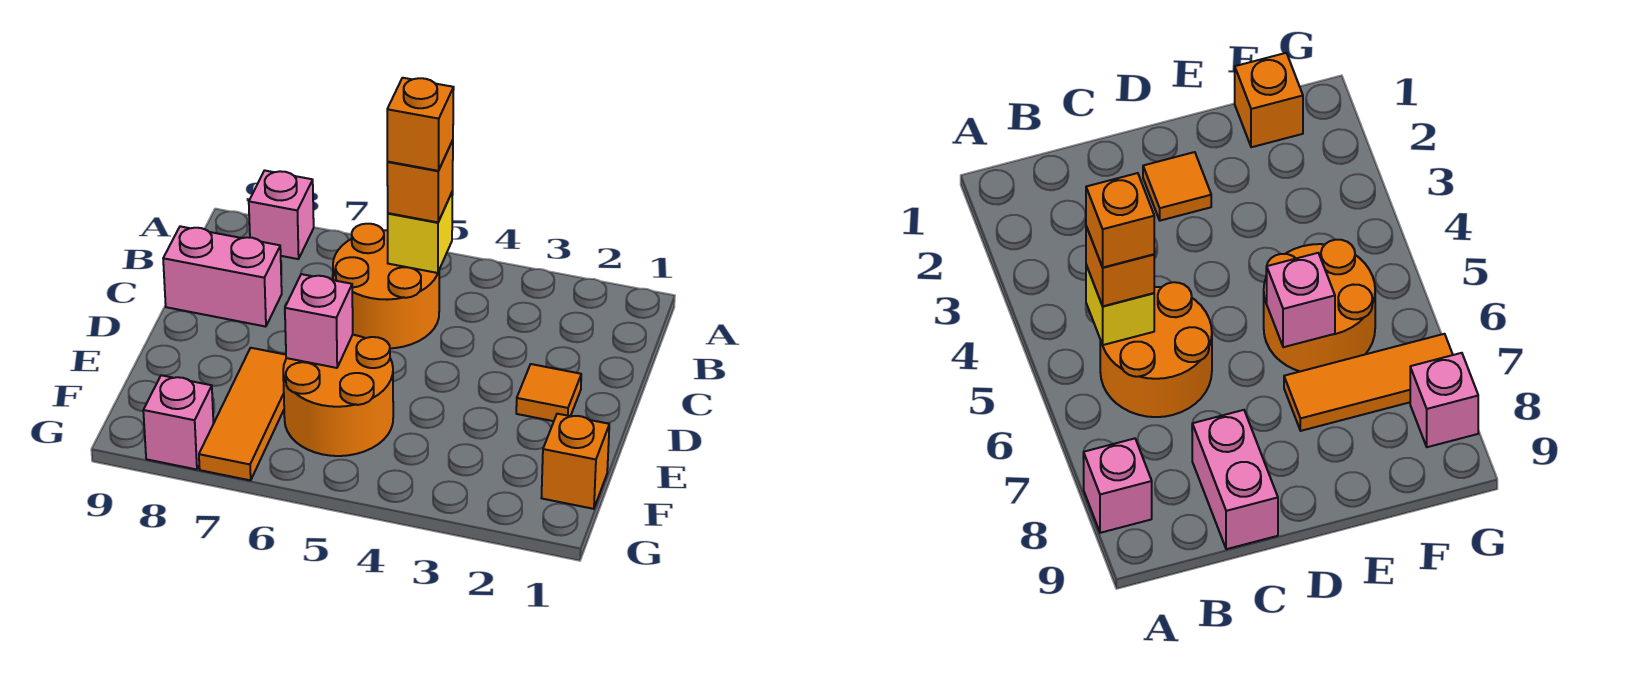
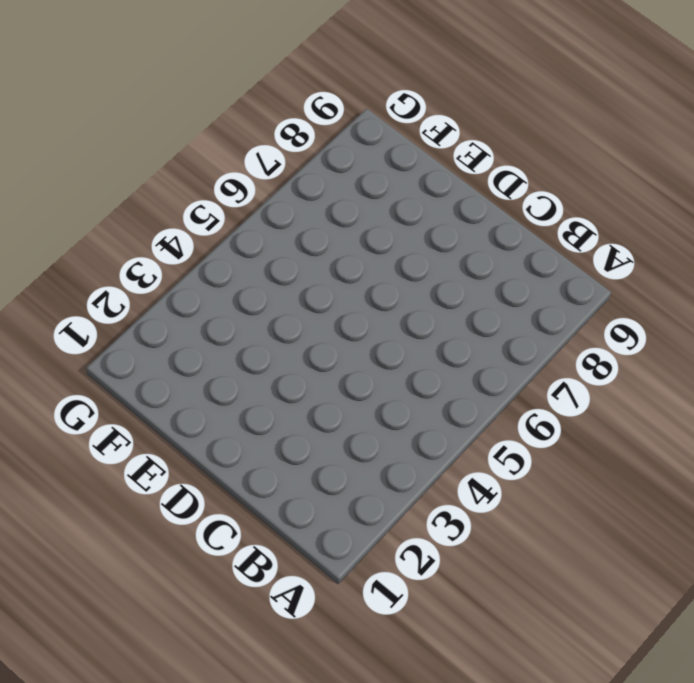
none -> pink 1x1 brick [249,170,314,259]
none -> orange 2x2 round brick [333,224,439,348]
none -> pink 1x2 brick [163,226,282,327]

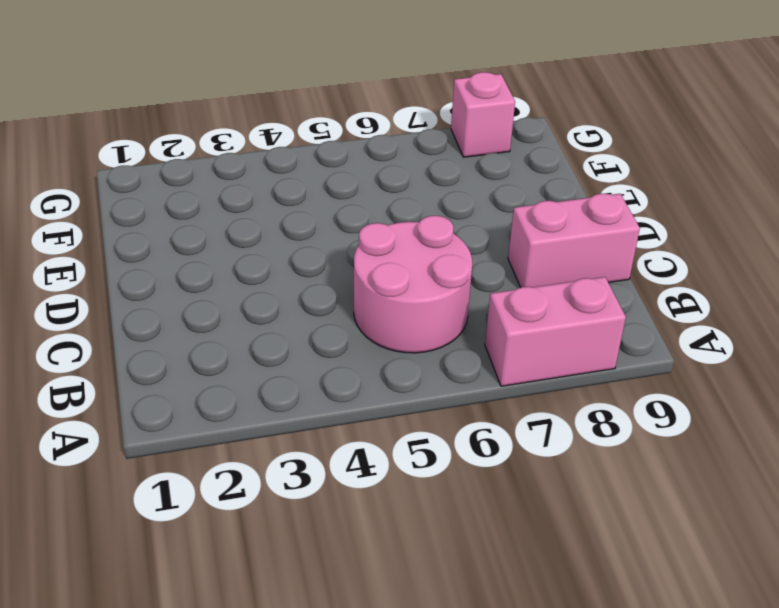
pink 1x2 brick [485,277,626,386] -> pink 1x1 brick [249,170,314,259]
pink 2x2 round brick [354,216,472,353] -> orange 2x2 round brick [333,224,439,348]
none -> orange 1x1 tile [516,364,581,421]
none -> orange 2x2 round brick [283,335,393,456]
none -> orange 1x3 tile [199,348,286,480]

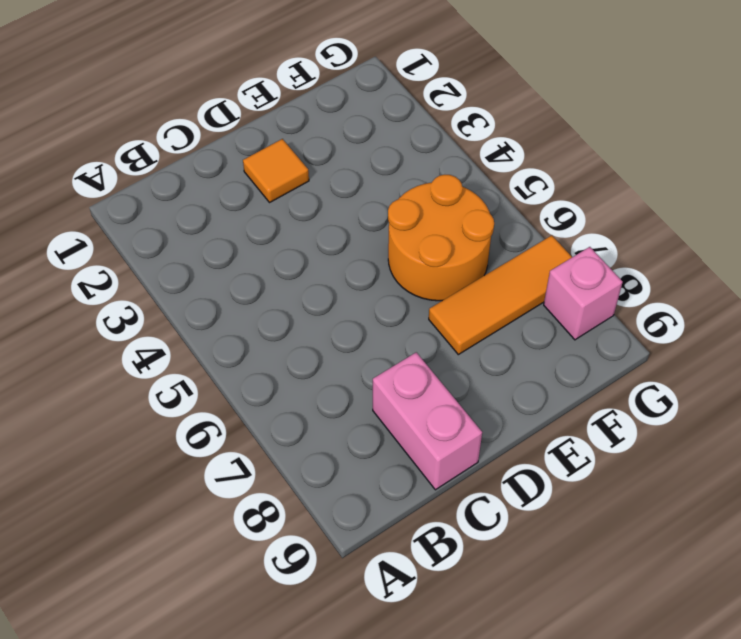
none -> pink 1x1 brick [249,170,314,259]
none -> orange 2x2 round brick [333,224,439,348]
none -> orange 1x1 brick [541,414,609,509]

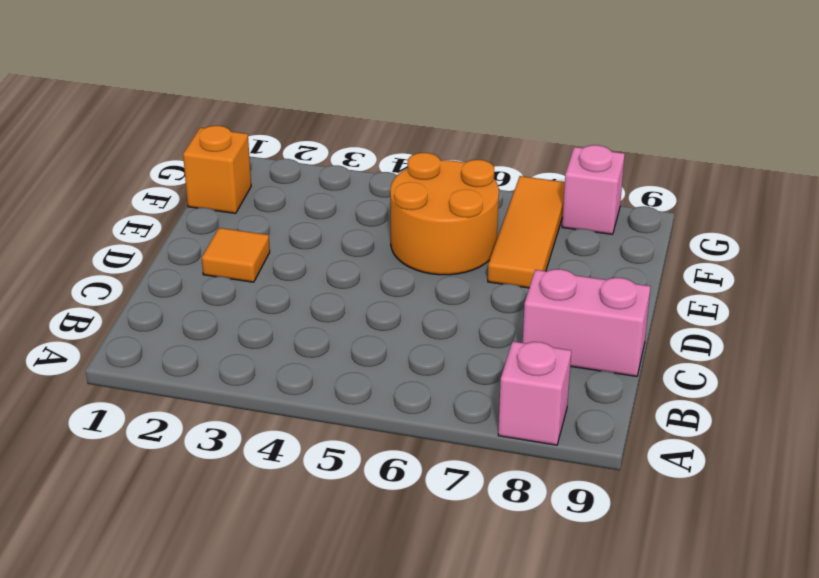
none -> orange 2x2 round brick [333,224,439,348]
none -> yellow 1x1 brick [388,191,453,273]
none -> pink 1x1 brick [285,274,353,368]

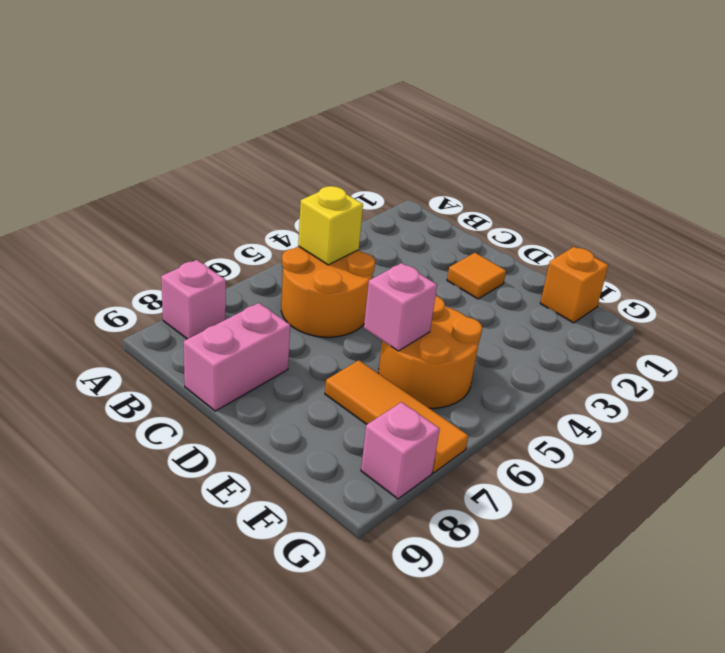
none -> orange 1x1 brick [387,140,453,222]
none -> orange 1x1 brick [387,78,454,171]

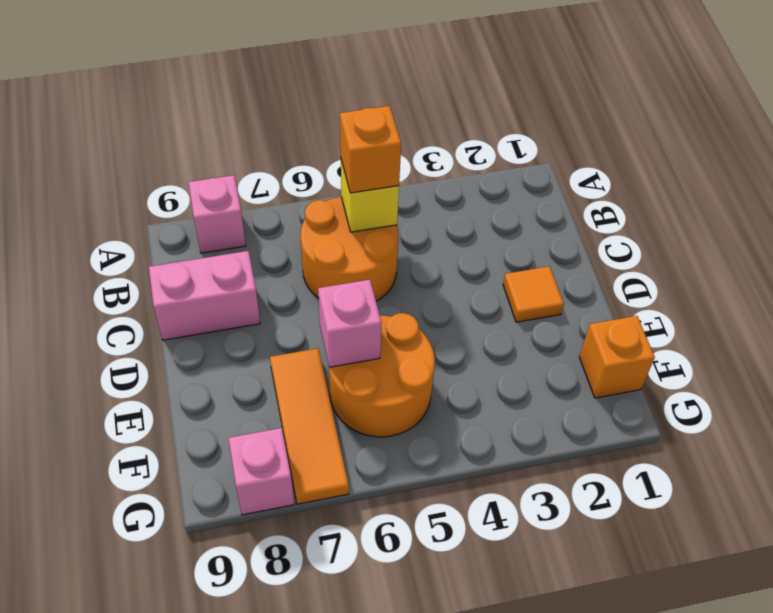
none -> orange 1x1 brick [387,78,454,171]

